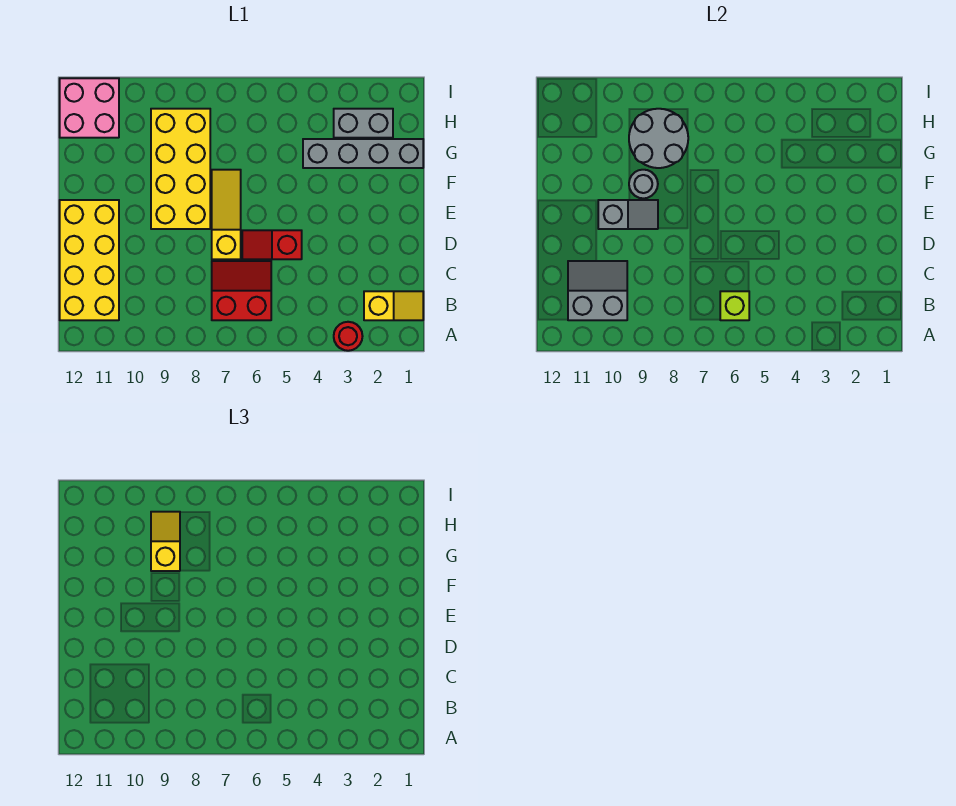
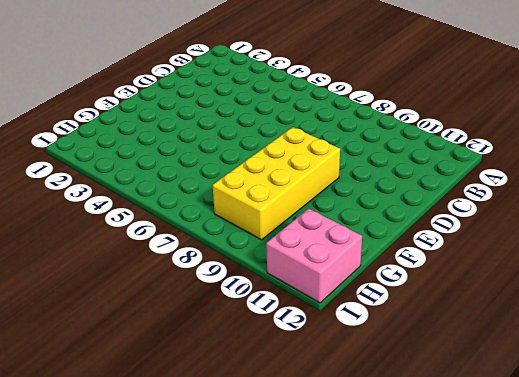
none -> red 1x1 round brick [334,322,363,351]
none -> yellow 1x2 slope [364,291,423,320]
none -> red 2x2 slope [212,261,271,320]

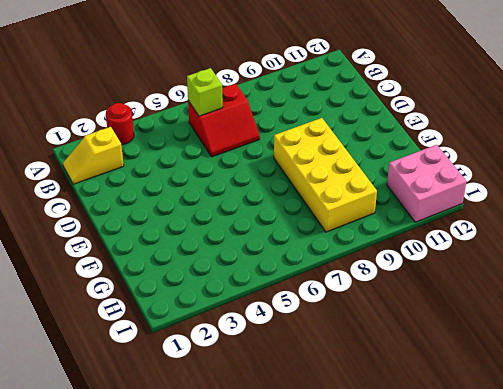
none -> yellow 2x4 brick [60,200,119,320]
none -> red 1x2 slope [242,230,302,259]
none -> yellow 1x3 slope [212,170,241,259]

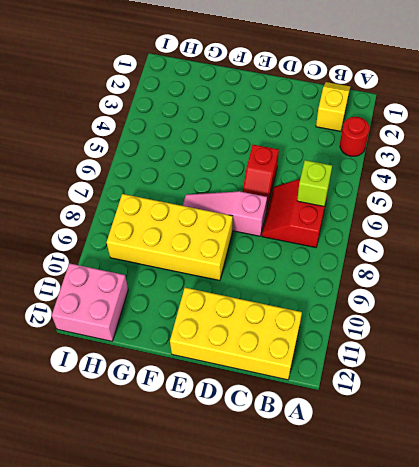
pink 1x3 slope [183,191,267,236] -> yellow 1x3 slope [212,170,241,259]
none -> grey 1x4 brick [303,139,423,168]
none -> grey 1x2 brick [334,109,393,138]
none -> grey 2x2 slope [568,261,627,320]

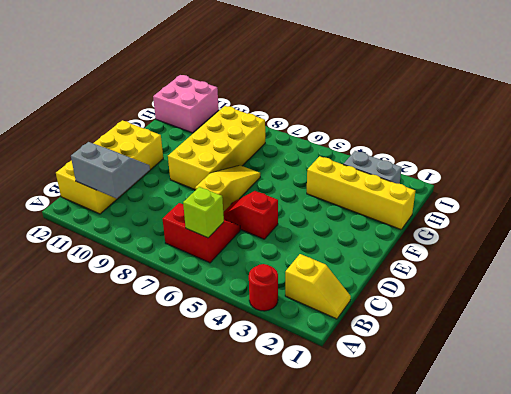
yellow 1x4 brick [307,156,415,230] -> grey 1x4 brick [303,139,423,168]
none -> grey 1x2 slope [598,200,658,229]
none -> grey 1x1 round brick [629,170,658,198]
none -> grey 2x2 round brick [629,109,688,168]

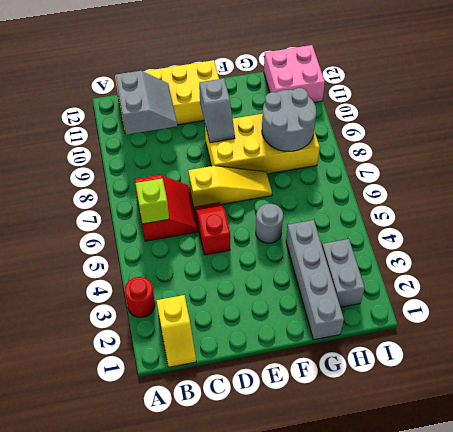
grey 1x1 round brick [256,204,283,243] -> grey 1x1 round brick moved to [629,170,658,198]
none -> yellow 1x2 slope [151,512,180,571]

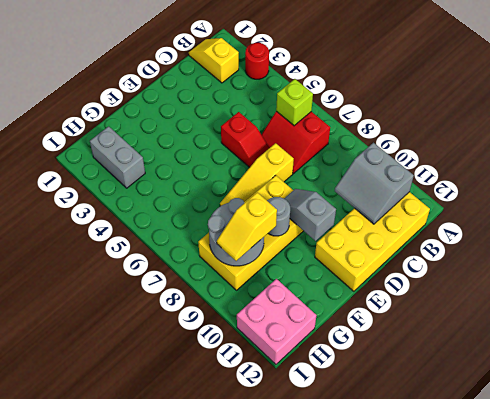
none -> grey 1x4 brick [303,139,423,168]

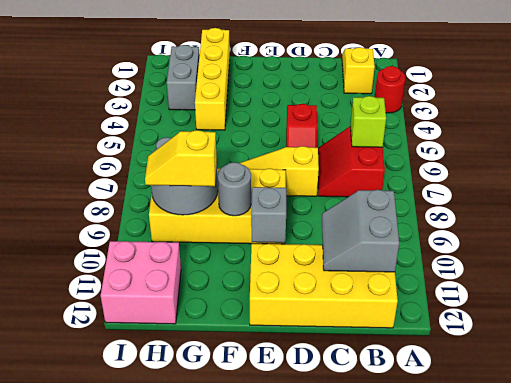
yellow 1x4 brick [195,28,230,130] -> grey 1x4 brick [303,139,423,168]

